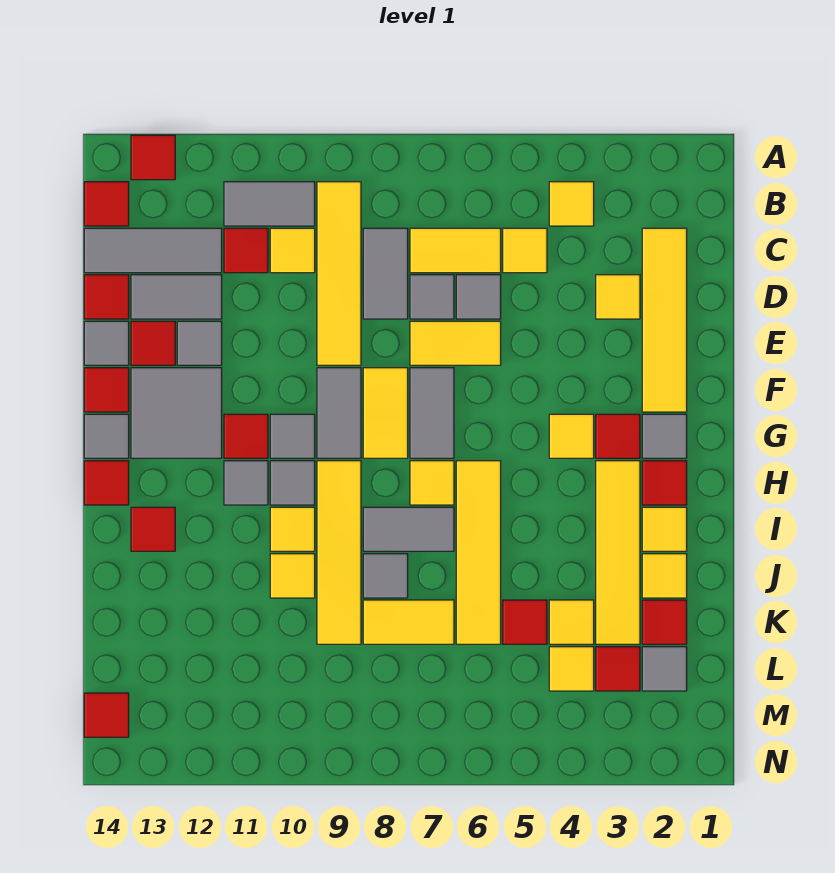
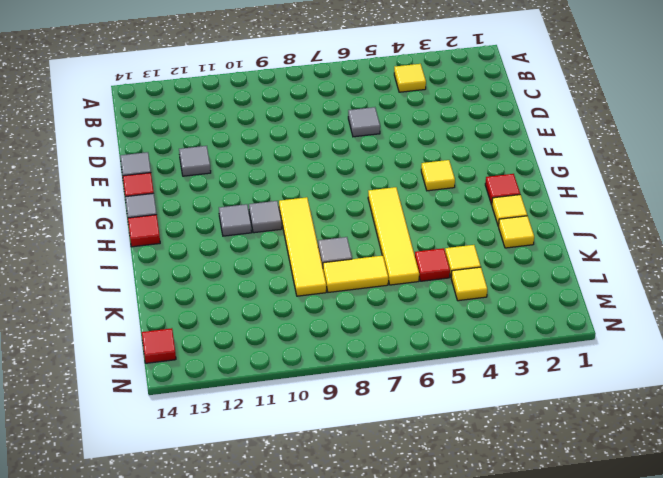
none -> red 1x1 tile [131,135,175,180]
none -> yellow 1x4 tile [317,182,361,365]
none -> grey 1x2 tile [224,182,315,226]
none -> red 1x1 tile [84,182,129,226]

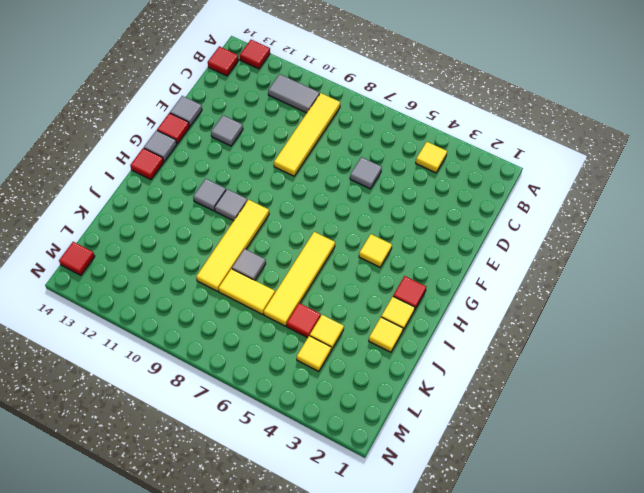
none -> yellow 1x4 tile [642,228,687,412]
none -> yellow 1x1 tile [503,228,547,273]
none -> yellow 1x2 tile [410,228,501,273]
none -> grey 1x2 tile [363,228,408,319]

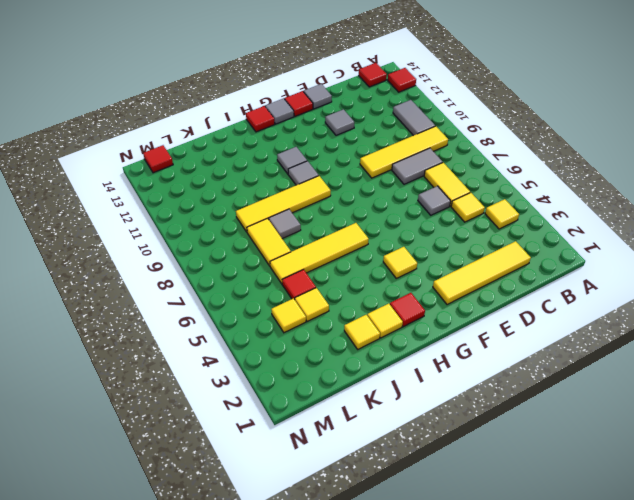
none -> yellow 1x1 tile [270,228,315,273]
none -> red 1x1 tile [224,228,268,273]
none -> grey 1x3 tile [84,228,222,273]
none -> yellow 1x1 tile [596,275,640,319]

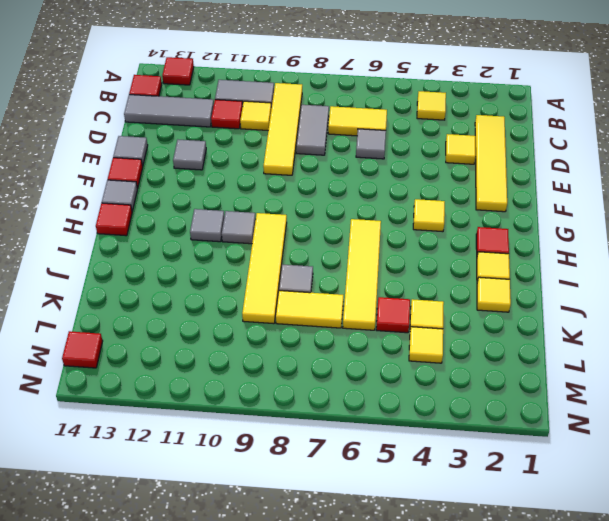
none -> yellow 1x1 tile [503,228,547,273]
none -> grey 1x1 tile [410,275,454,319]
none -> grey 1x2 tile [131,275,222,319]
none -> red 1x1 tile [84,275,129,319]

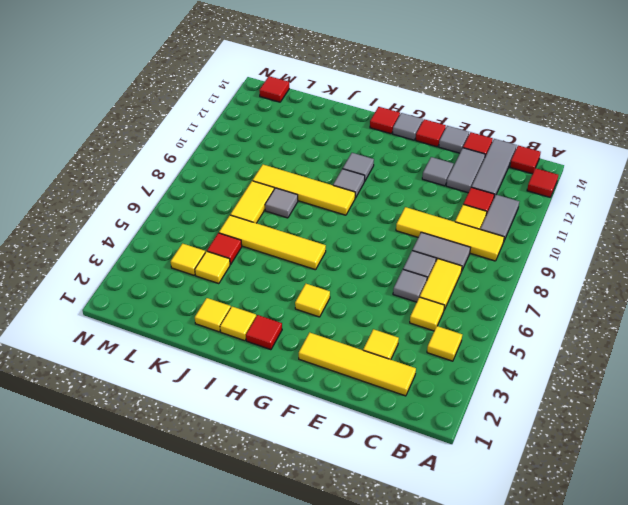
none -> yellow 1x2 tile [410,321,501,365]
none -> red 1x1 tile [131,321,175,365]
none -> grey 1x2 tile [410,368,454,458]
none -> yellow 1x2 tile [363,368,408,458]

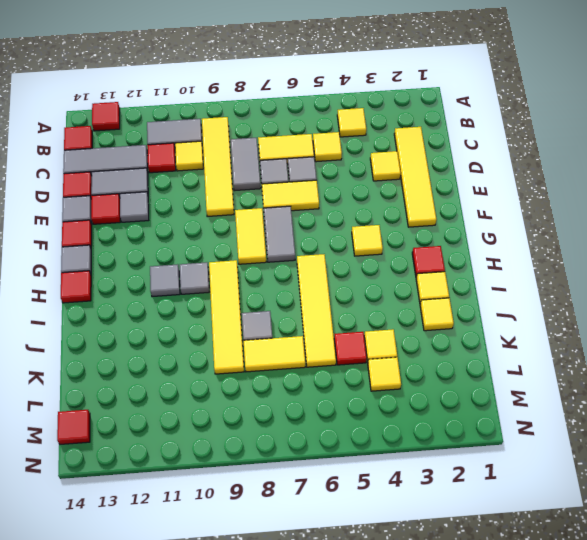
none -> grey 1x2 tile [317,368,361,458]
none -> grey 2x2 tile [131,368,222,458]
none -> grey 1x1 tile [642,414,687,458]
none -> red 1x1 tile [596,414,640,458]

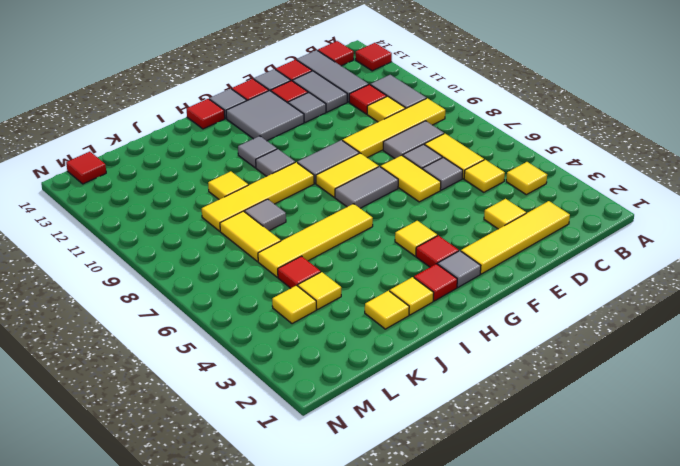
none -> grey 1x1 tile [270,414,315,458]
none -> red 1x1 tile [224,414,268,458]
none -> yellow 1x4 tile [596,461,640,644]
none -> yellow 1x1 tile [410,461,454,505]

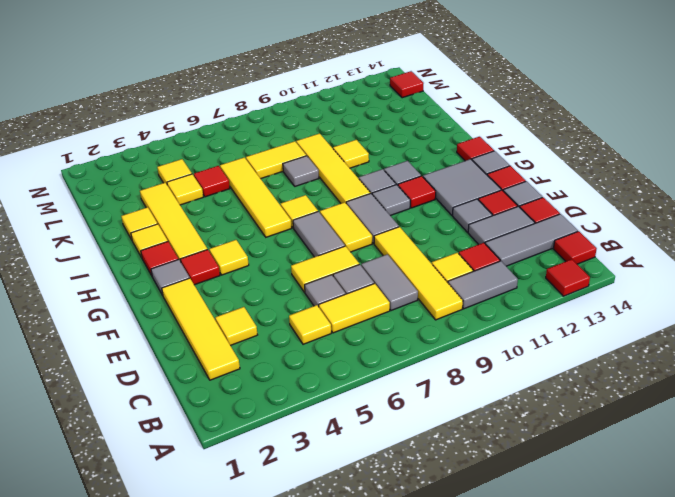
none -> yellow 1x1 tile [549,182,594,226]
none -> grey 1x2 tile [363,507,454,551]
none -> yellow 1x1 tile [270,507,315,551]
none -> red 1x1 tile [131,507,175,551]

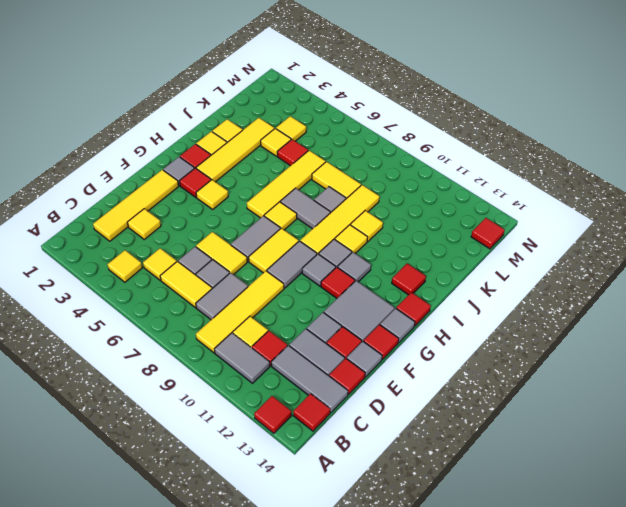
none -> red 1x1 tile [642,600,687,644]
none -> grey 1x1 tile [642,647,687,691]
none -> red 1x1 tile [596,647,640,691]

